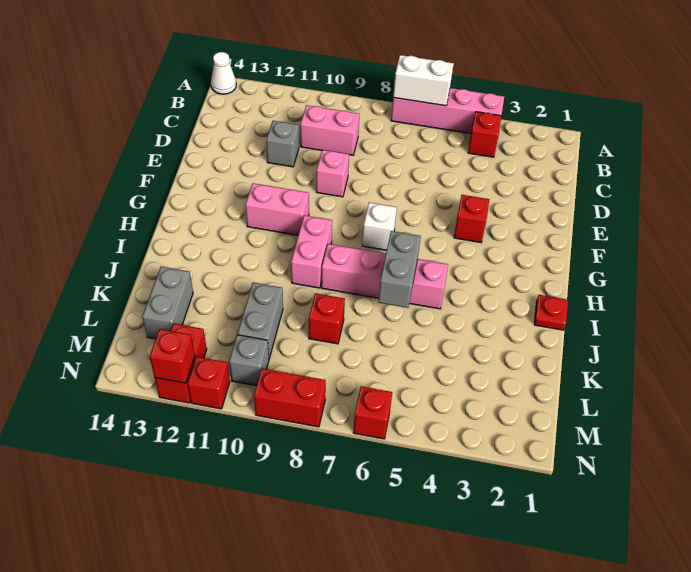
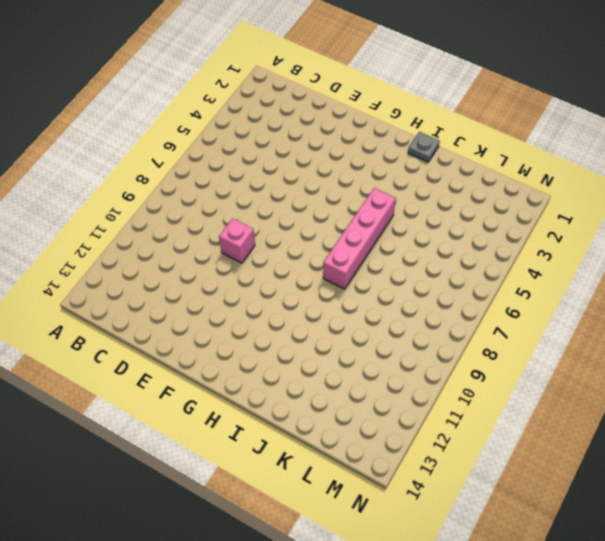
grey 1x1 plate [408,132,440,162] -> red 1x1 plate [534,295,568,330]
none -> pink 1x4 brick [391,88,504,134]
none -> white 1x1 cone [211,52,236,94]
none -> red 1x1 brick [468,112,501,157]

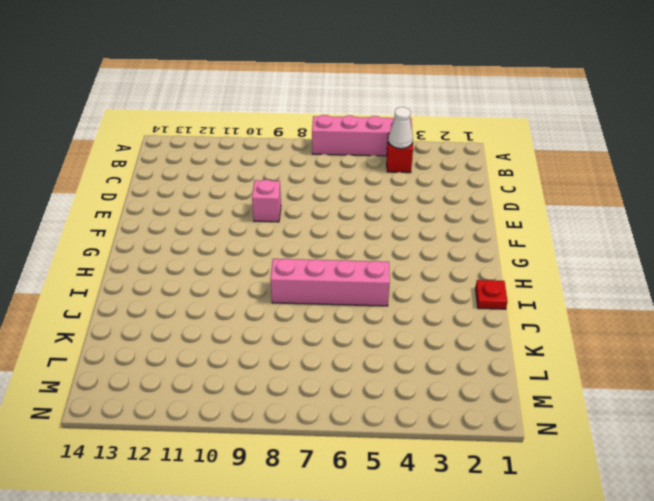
white 1x1 cone [388,107,413,149] -> white 1x1 cone moved to [211,52,236,94]
none -> pink 1x2 brick [300,105,359,155]
none -> grey 1x1 brick [266,121,299,167]
none -> red 1x1 brick [454,195,489,243]

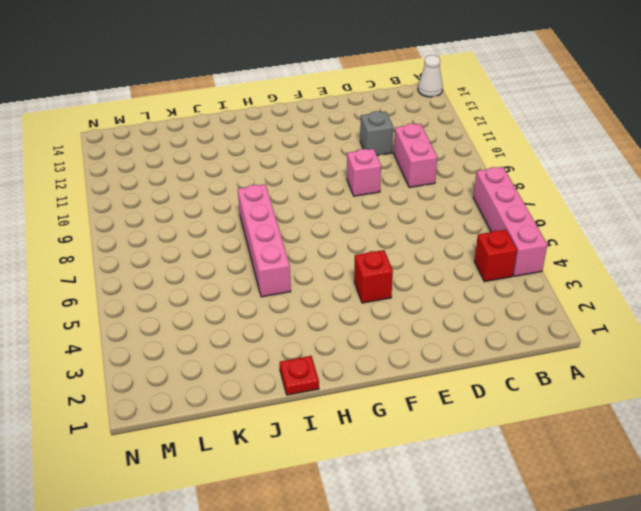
none -> white 1x1 brick [362,203,397,250]
none -> pink 1x2 brick [245,183,309,235]
none -> pink 1x2 brick [291,215,332,288]

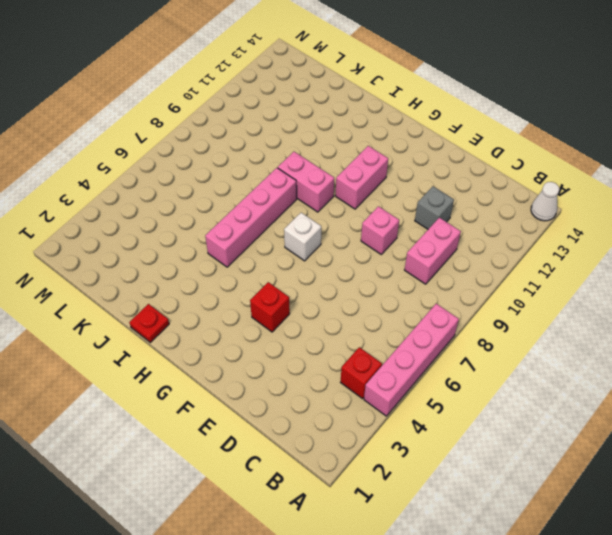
none -> red 1x1 brick [309,293,345,344]
none -> grey 1x2 brick [238,283,283,358]
none -> grey 1x2 brick [142,267,193,339]

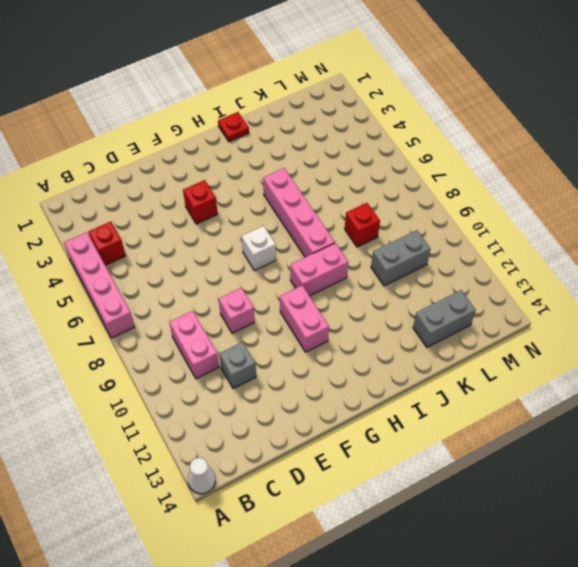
none -> grey 1x1 brick [229,335,269,386]
none -> red 1x2 brick [155,324,207,403]
none -> red 1x1 brick [353,386,392,439]

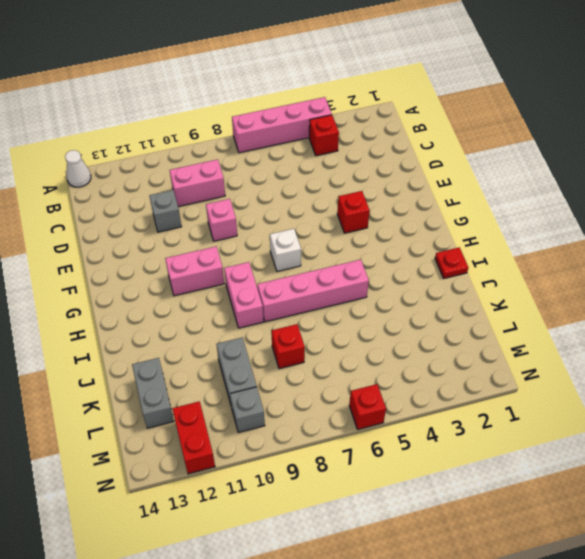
none -> red 1x2 brick [254,369,326,427]
none -> red 1x1 brick [188,357,230,409]
none -> white 1x2 brick [393,55,454,106]

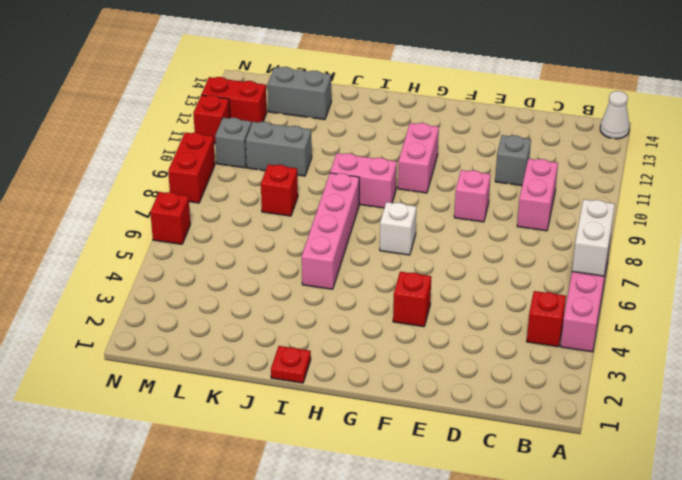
none -> grey 1x2 brick [378,231,421,308]
none -> red 1x1 brick [150,329,195,383]

